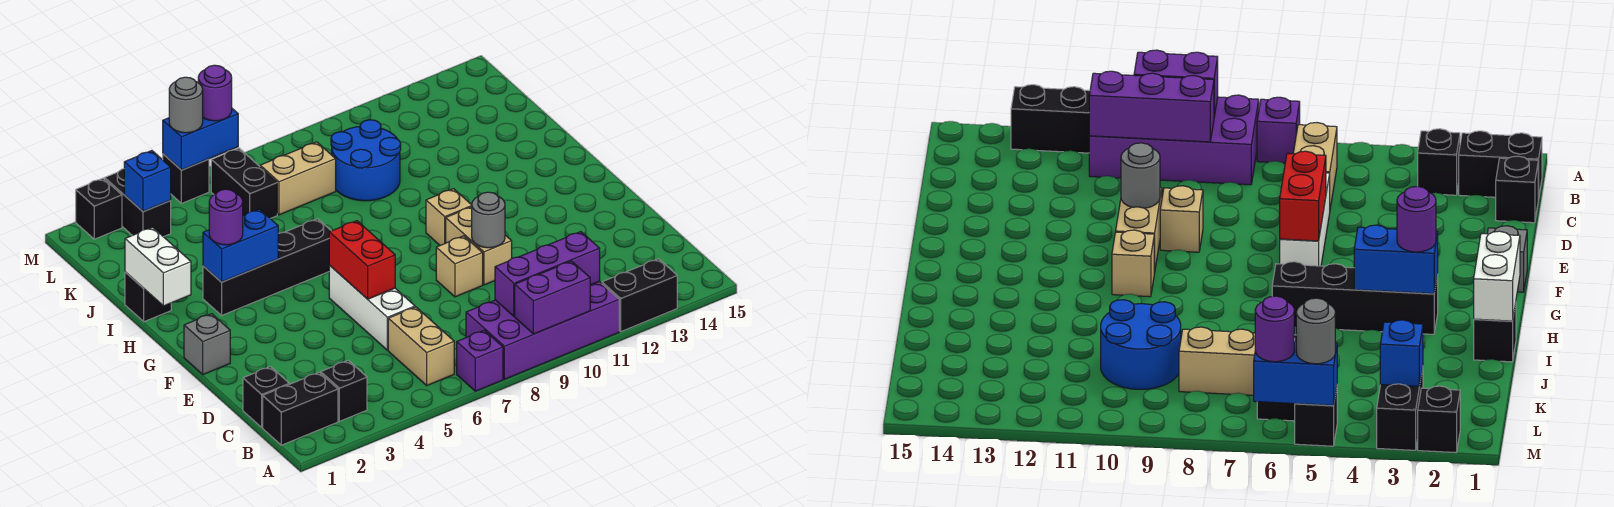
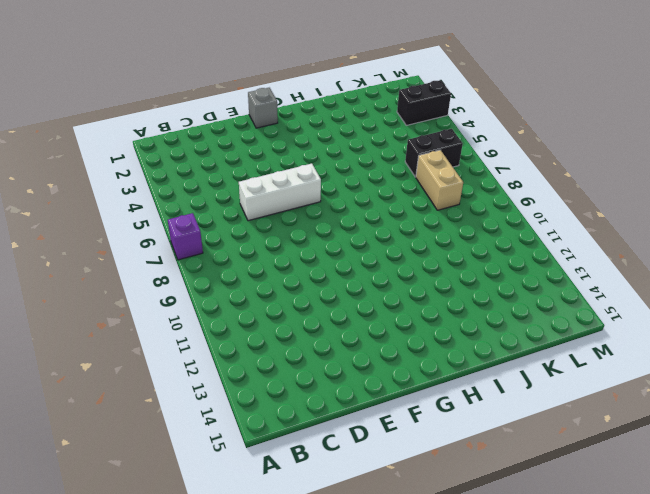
none -> purple 2x4 brick [466,282,619,379]
none -> black 1x2 brick [602,259,677,331]
none -> black 1x2 brick [263,372,338,445]
none -> black 1x1 brick [321,360,367,421]

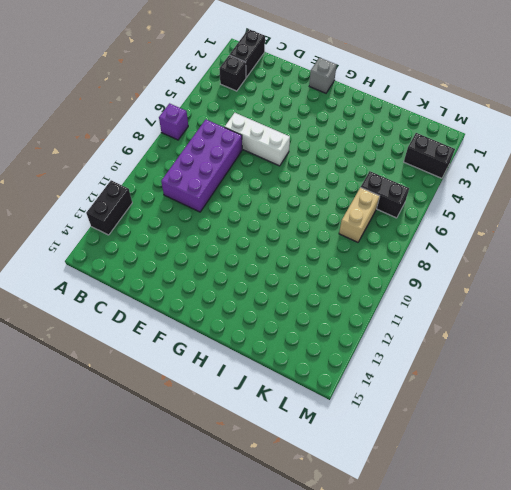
purple 2x4 brick [161,120,242,212] -> purple 2x4 brick moved to [466,282,619,379]
none -> tan 1x2 brick [388,307,454,385]
none -> black 1x1 brick [243,367,289,427]
none -> tan 1x1 brick [436,236,483,297]
none -> tan 1x2 brick [446,207,512,285]

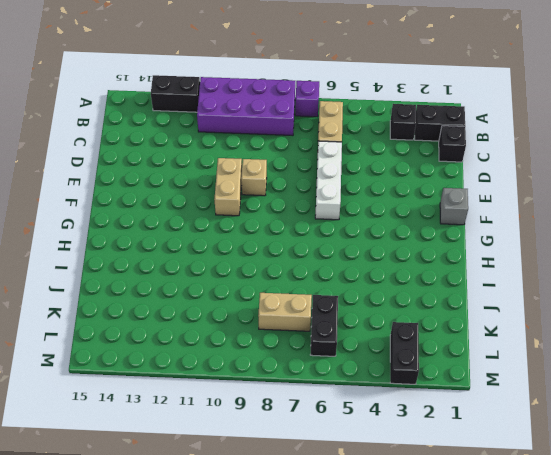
none -> tan 1x1 brick [426,189,472,245]
none -> black 1x4 brick [203,219,331,315]
none -> black 1x1 brick [125,272,171,322]
none -> blue 2x2 round brick [331,120,401,201]

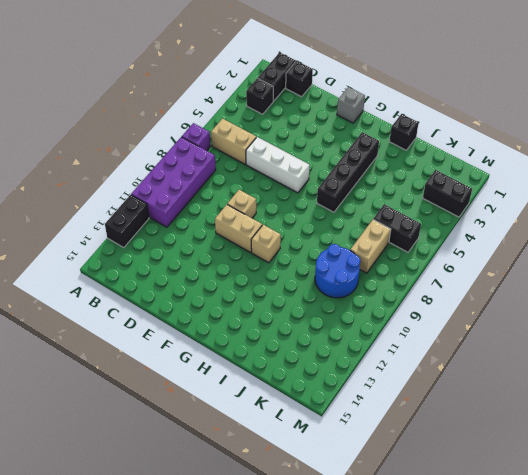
none -> black 1x1 brick [76,178,122,239]
none -> black 1x1 brick [163,154,209,203]
none -> purple 1x2 brick [515,261,590,334]
none -> purple 1x3 brick [495,232,600,316]

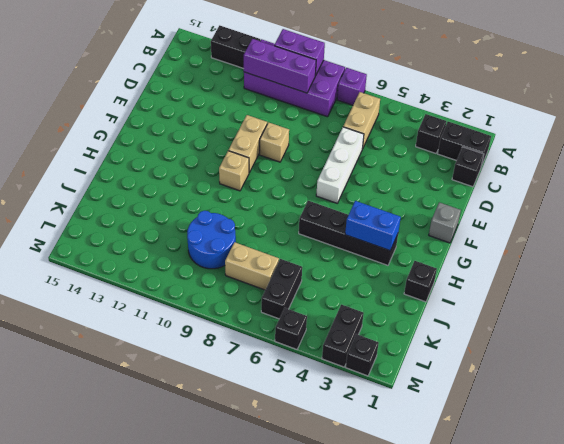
none -> red 1x2 brick [329,221,395,299]
none -> grey 1x1 round brick [472,192,505,248]
none -> white 1x2 brick [125,227,191,306]
none -> blue 1x1 brick [124,151,171,212]

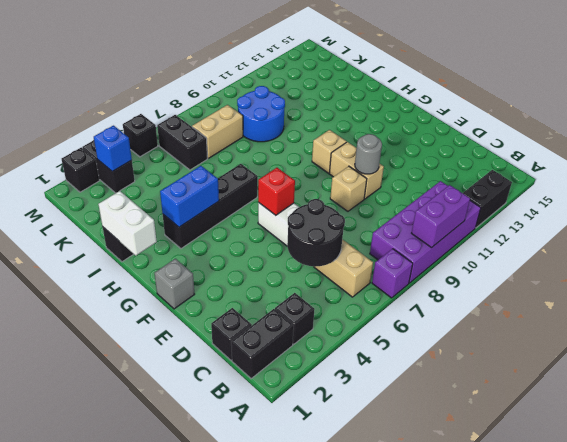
black 2x2 round brick [287,199,345,267] -> none
red 1x1 brick [258,168,295,215] -> red 1x2 brick [329,221,395,299]
none -> purple 1x3 brick [495,232,600,316]
none -> blue 1x2 brick [163,109,238,170]
none -> purple 1x1 round brick [209,189,243,245]
none -> grey 1x1 round brick [169,77,203,133]

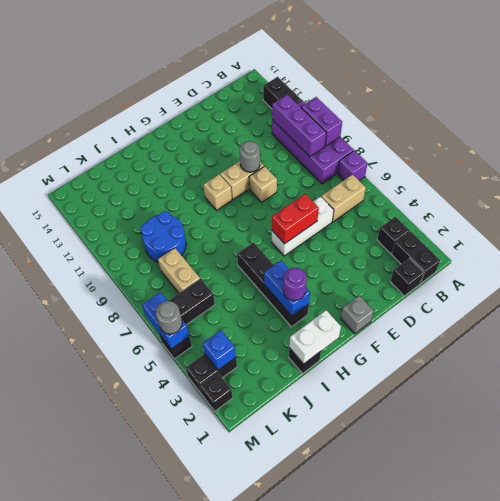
none -> purple 1x1 round brick [198,65,232,121]

